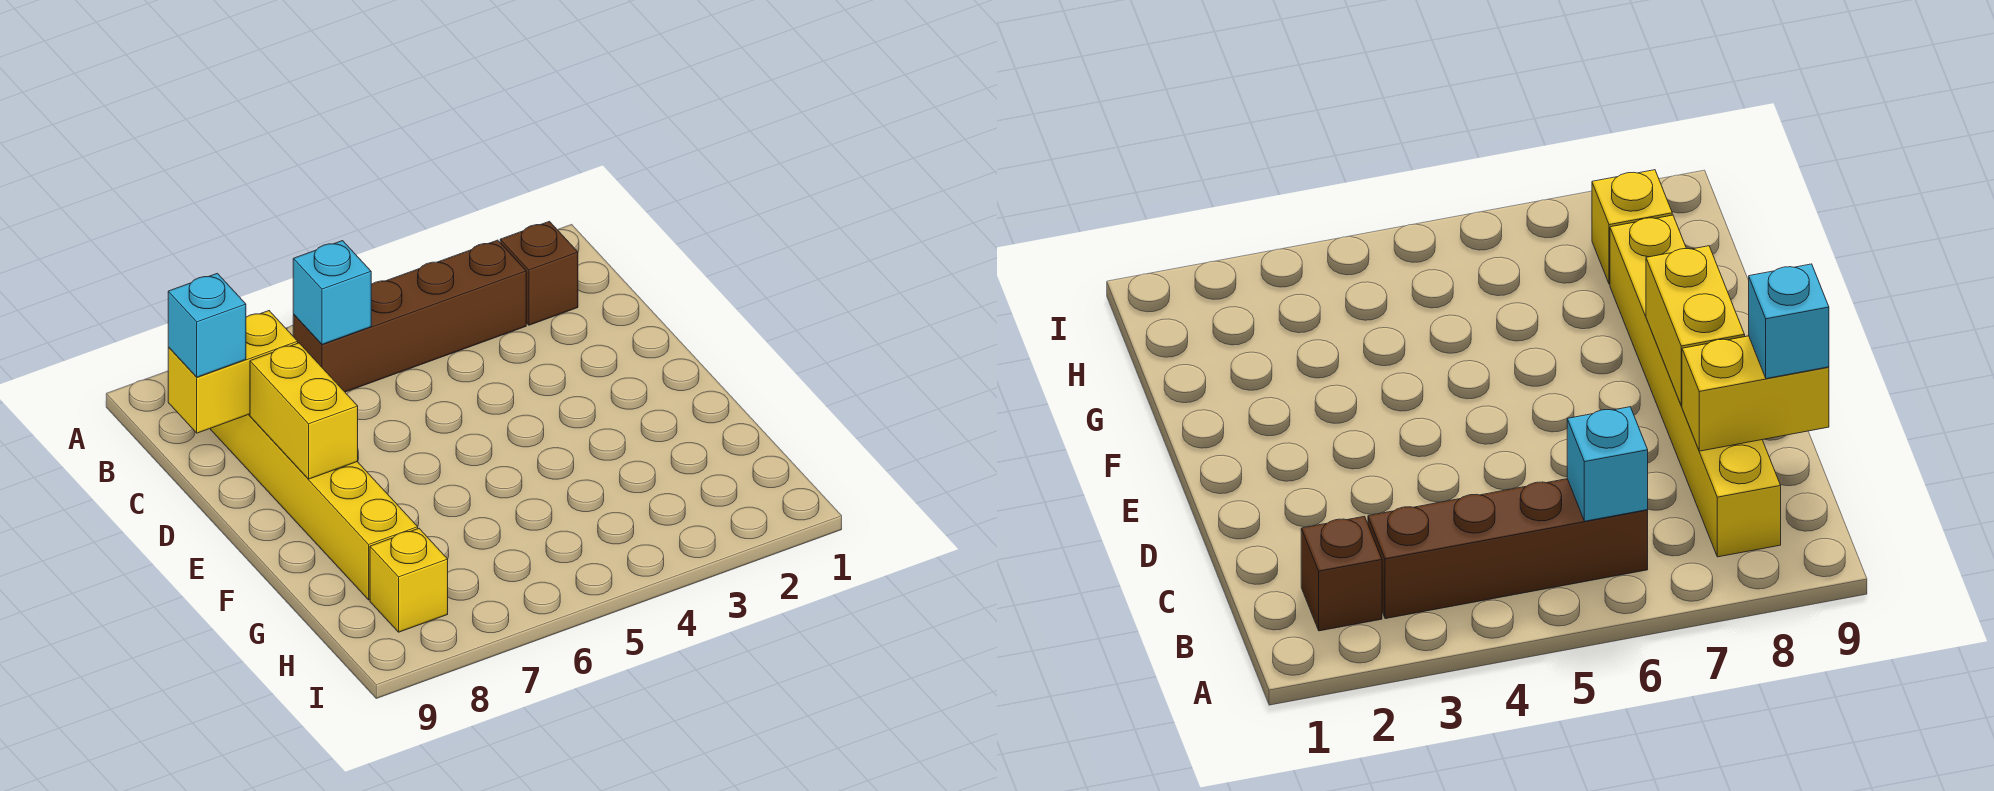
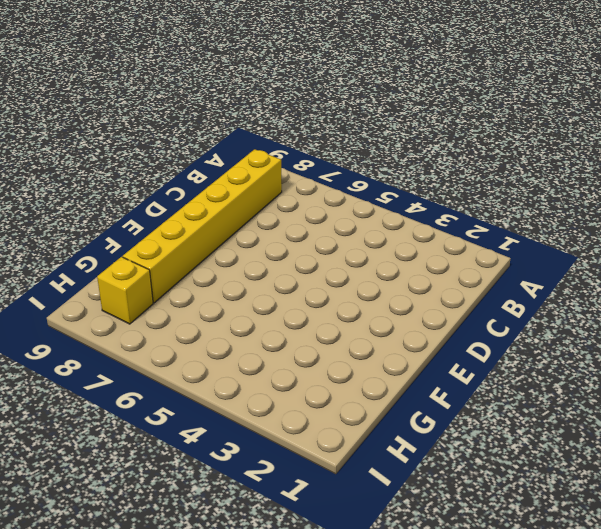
none -> brown 1x1 brick [500,221,578,325]
none -> brown 1x4 brick [293,240,526,392]

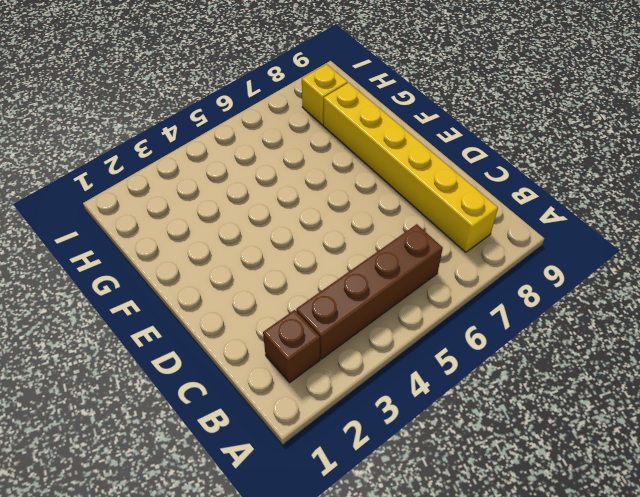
none -> cyan 1x1 brick [293,241,371,344]
none -> yellow 1x2 brick [168,311,298,433]

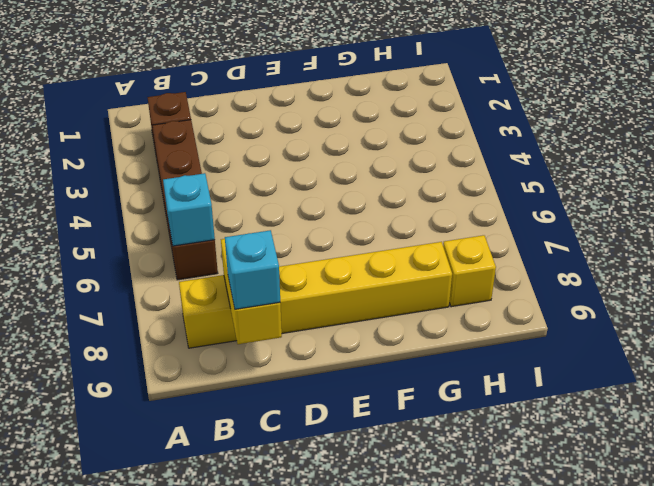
none -> yellow 1x2 brick [250,343,358,479]

